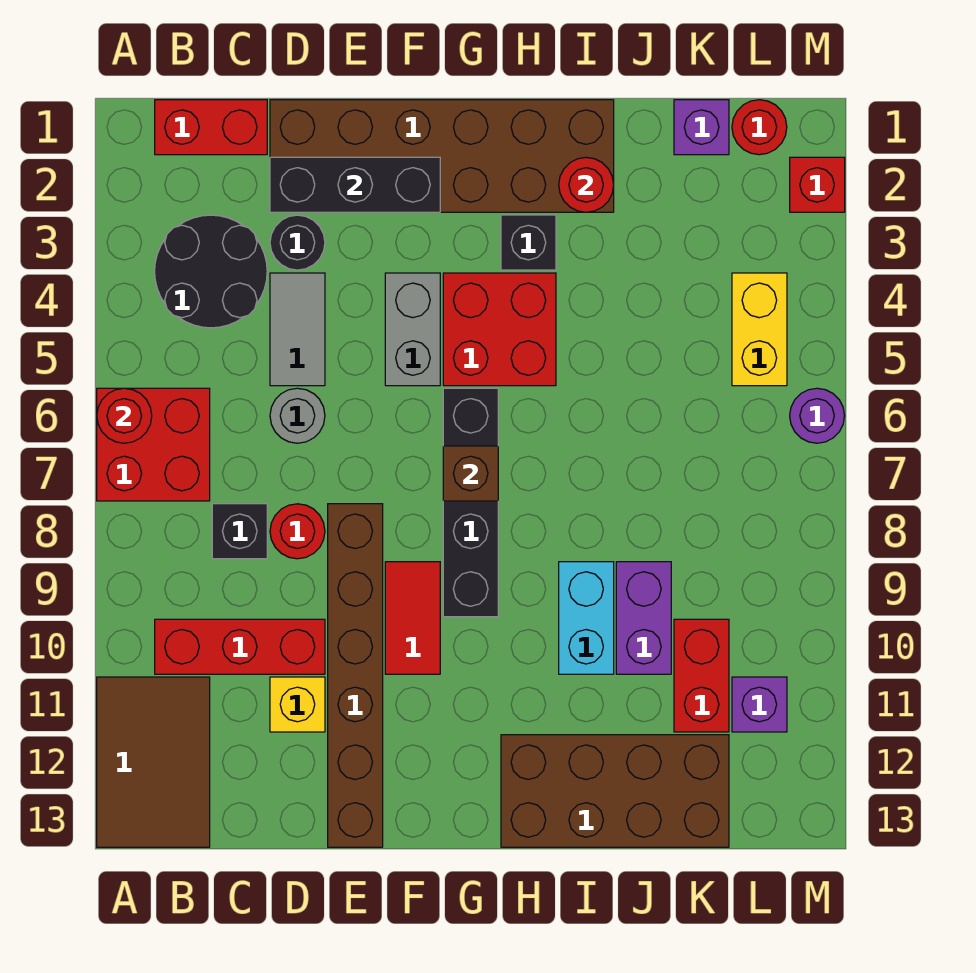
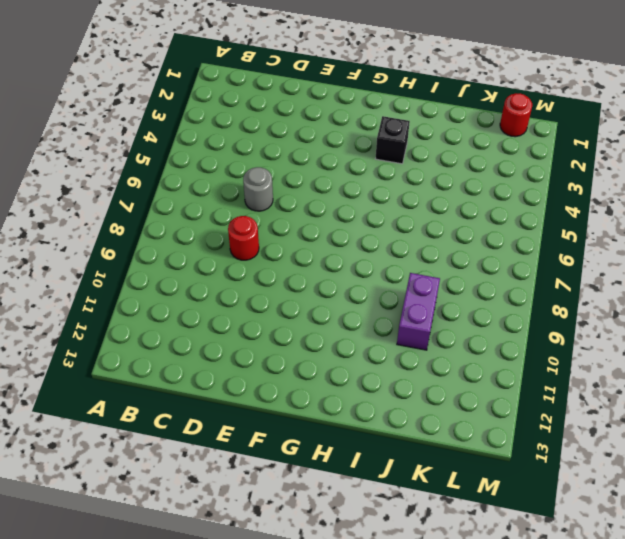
none -> red 2x2 brick [97,388,210,501]
none -> brown 2x3 tile [97,677,210,847]
none -> red 1x2 brick [155,100,267,155]
none -> black 2x2 round brick [155,215,267,328]

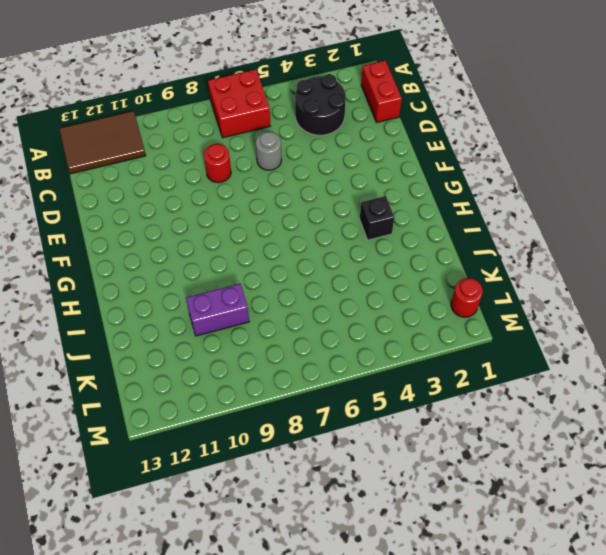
none -> red 1x3 brick [155,619,325,674]
none -> black 1x1 brick [212,504,267,559]
none -> brown 2x6 brick [270,100,614,212]
none -> black 1x1 round brick [270,215,325,270]

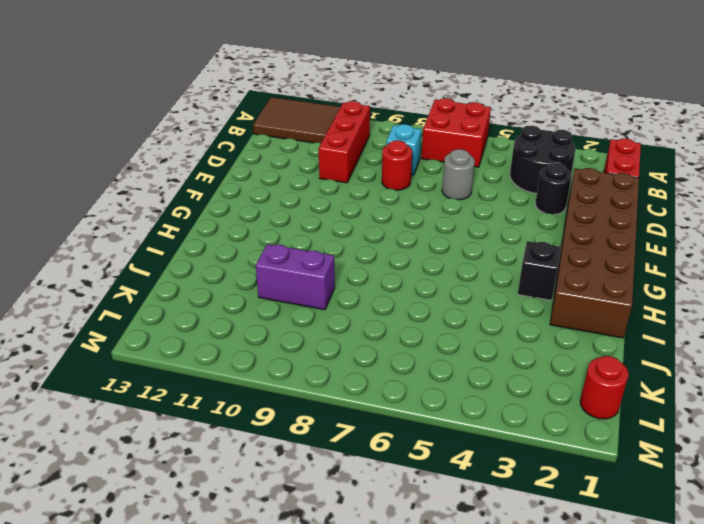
cyan 1x1 brick [387,124,421,175] -> black 1x1 brick [212,504,267,559]
none -> grey 1x2 tile [270,273,325,386]
none -> yellow 1x1 brick [270,677,325,732]
none -> brown 1x6 brick [328,504,383,847]
none -> grey 1x2 brick [385,273,440,386]

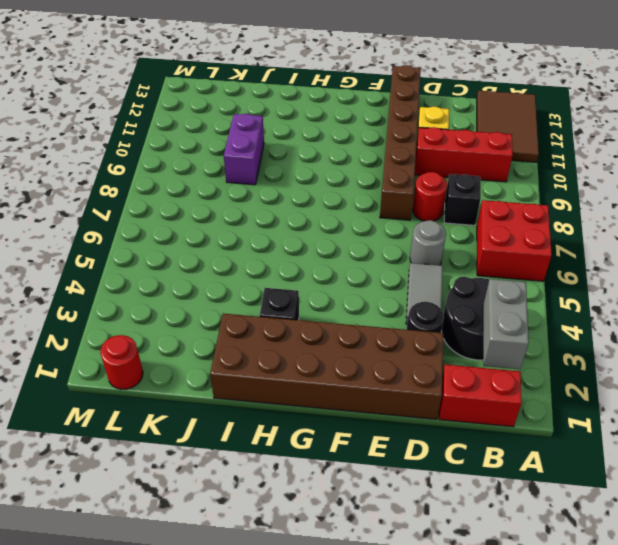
grey 1x2 brick [483,279,529,369] -> grey 1x2 brick moved to [385,273,440,386]
none -> red 1x2 tile [385,562,440,674]
none -> red 2x2 brick [443,273,556,386]
none -> black 1x4 brick [443,388,498,617]
none -> brown 2x4 brick [501,735,729,847]

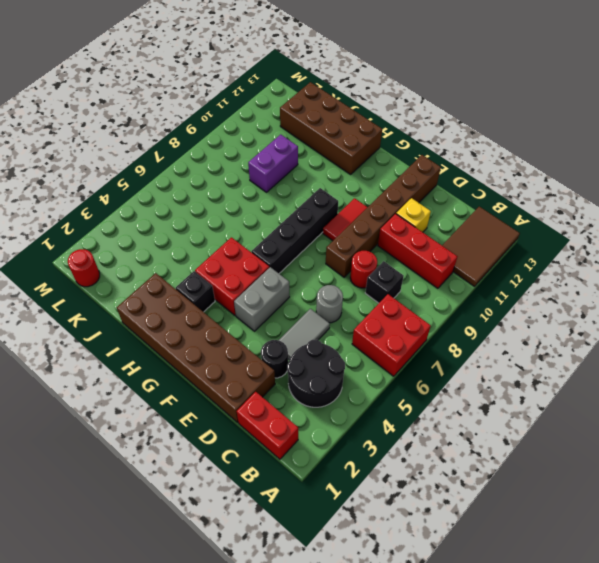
none -> cyan 1x2 brick [559,562,614,674]
none -> purple 1x1 brick [674,100,729,155]
none -> red 1x2 brick [674,619,729,732]
none -> yellow 1x2 brick [732,273,787,386]

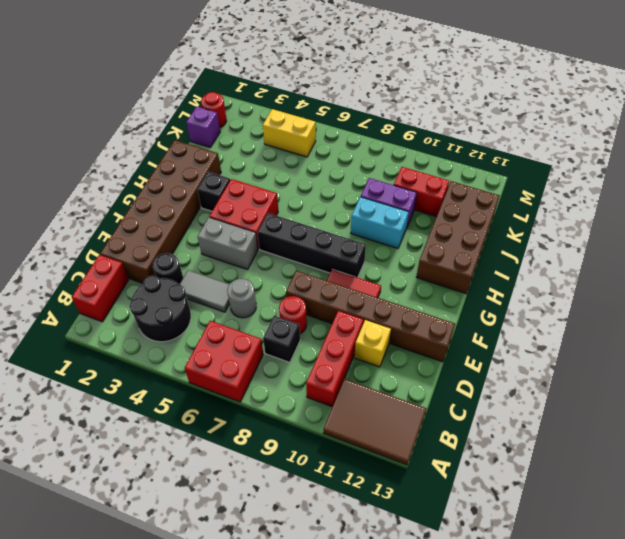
none -> purple 1x1 brick [732,677,787,732]
none -> red 1x1 brick [790,157,845,212]
none -> purple 1x1 round brick [790,388,845,443]
none -> red 1x1 round brick [97,388,152,443]

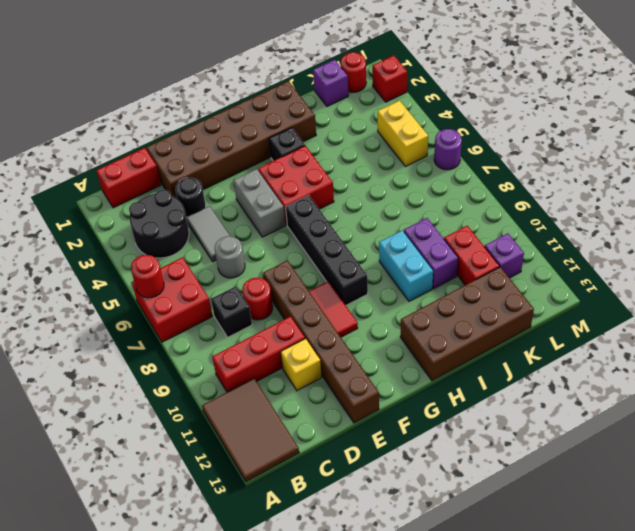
none -> black 1x3 brick [270,157,440,212]
none -> brown 1x1 brick [443,446,498,501]
none -> red 1x1 round brick [559,157,614,212]

